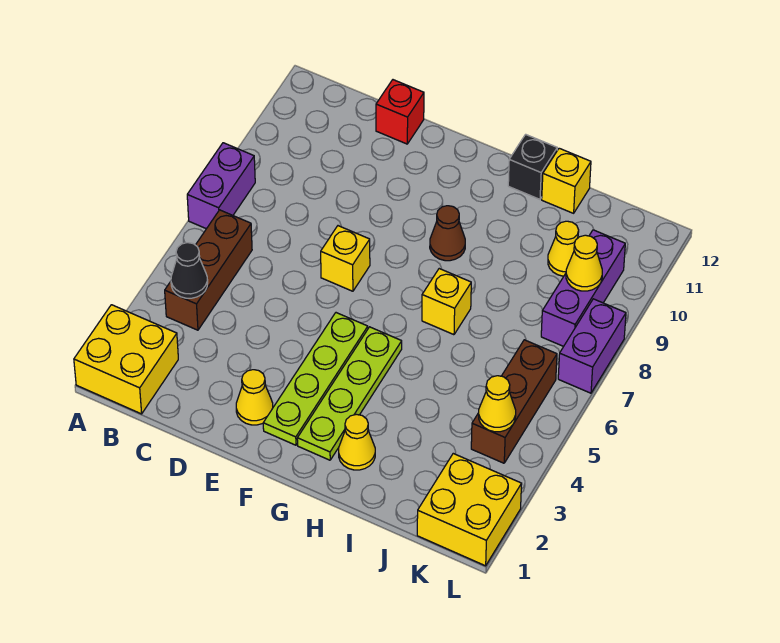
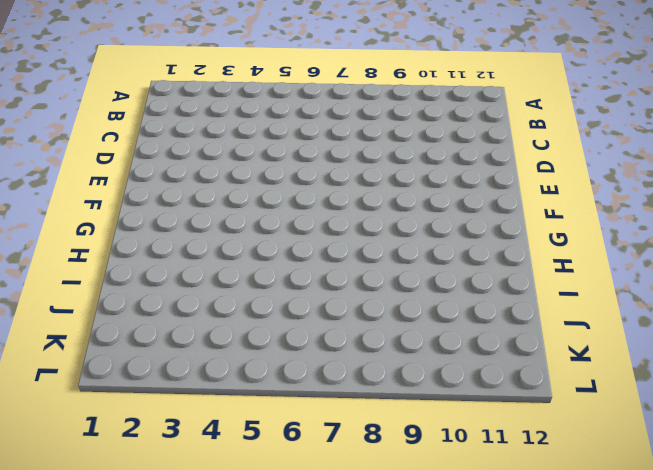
none -> yellow 2x2 brick [74,305,178,414]
none -> purple 1x2 brick [187,143,255,229]
none -> brown 1x3 brick [165,210,252,330]

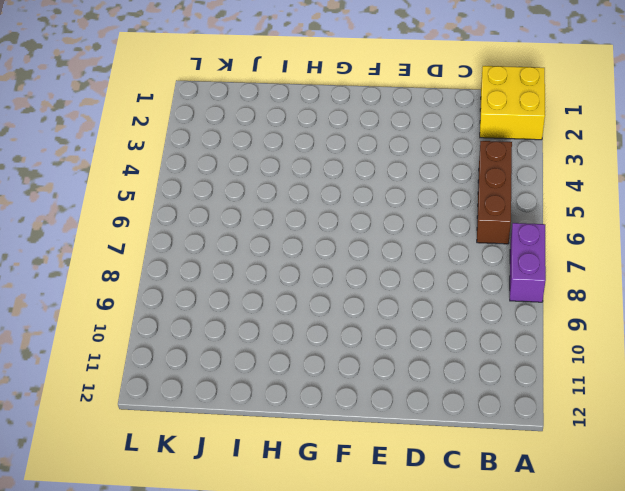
none -> red 1x1 brick [376,80,424,144]
none -> yellow 1x1 cone [236,370,273,425]
none -> yellow 1x1 brick [321,226,370,291]

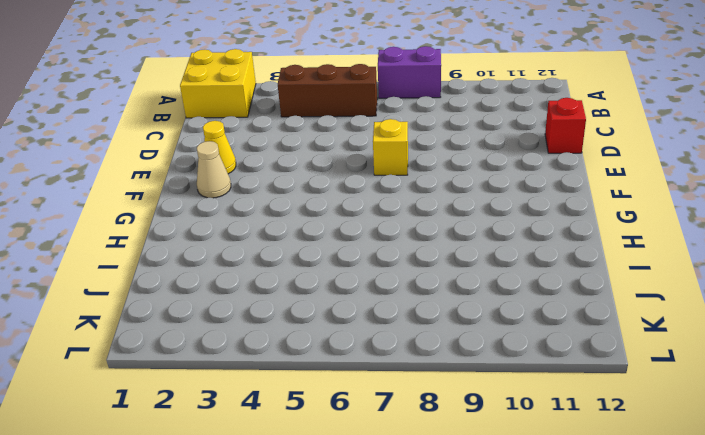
tan 1x1 cone [197,141,231,198] -> lime 1x4 plate [263,313,368,445]
none -> lime 1x4 plate [297,327,402,460]
none -> brown 1x1 cone [430,206,465,261]
none -> yellow 1x1 cone [339,414,375,470]

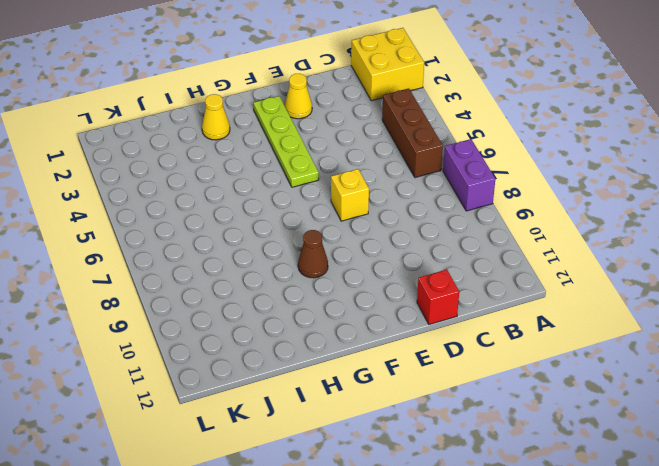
none -> lime 1x4 plate [297,327,402,460]
none -> yellow 1x1 brick [422,269,471,335]
none -> black 1x1 brick [508,134,557,199]

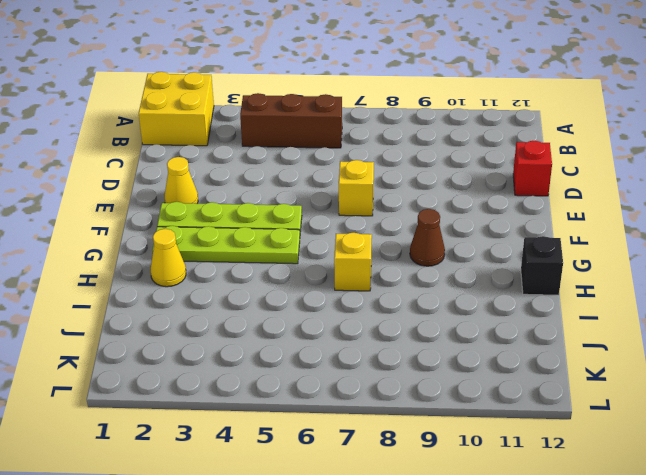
none -> purple 1x2 brick [187,143,255,229]
none -> yellow 1x1 brick [542,148,591,213]
none -> yellow 1x1 cone [548,221,579,276]

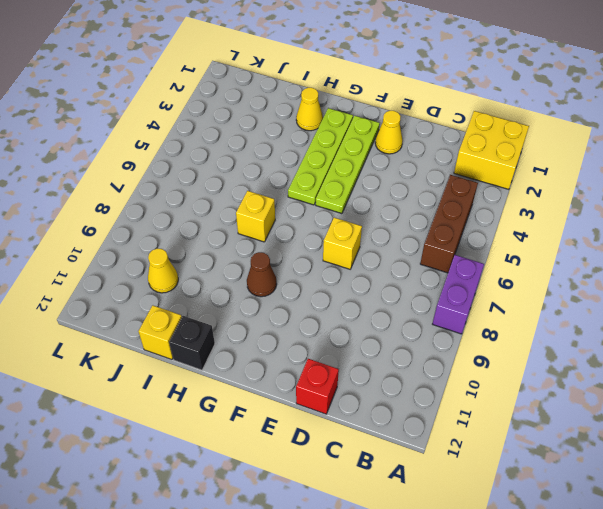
none -> yellow 2x2 brick [417,454,522,566]
none -> brown 1x3 brick [471,340,557,463]
none -> purple 1x3 brick [541,230,625,346]

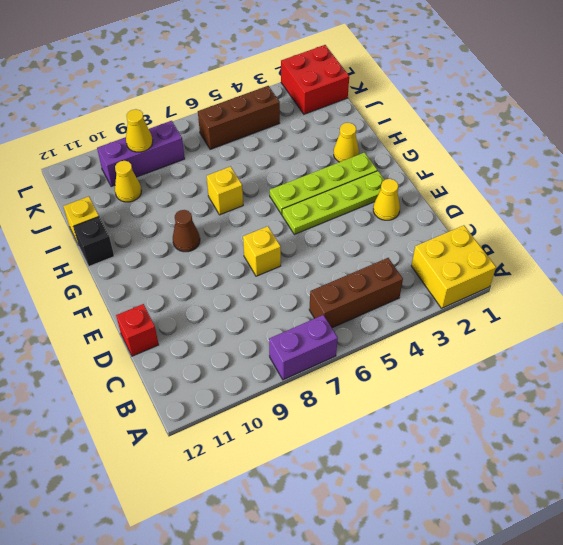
red 2x2 brick [281,45,349,114] -> yellow 2x2 brick [417,454,522,566]
none -> purple 1x2 brick [558,299,626,393]
none -> black 1x1 cone [171,243,208,298]
none -> yellow 1x1 cone [479,376,516,432]

